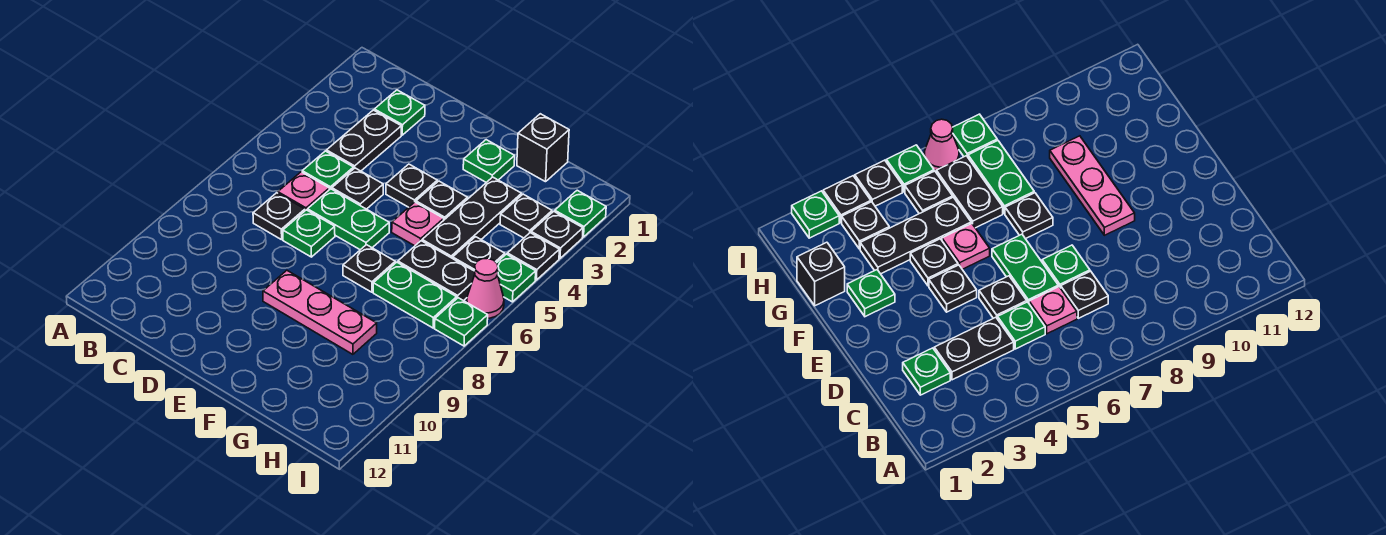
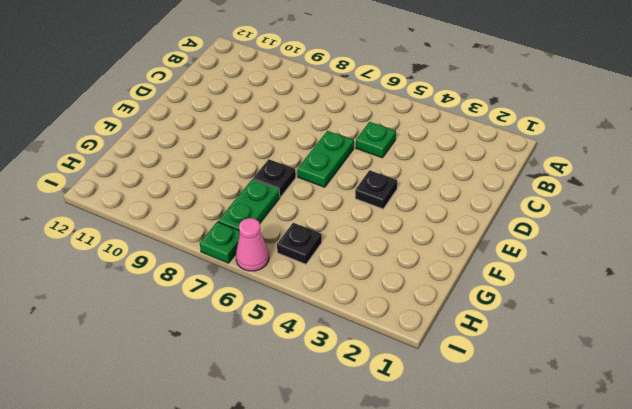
none -> green 1x1 plate [374,90,425,135]
none -> black 1x2 plate [327,110,401,171]
none -> pink 1x1 plate [278,172,329,211]

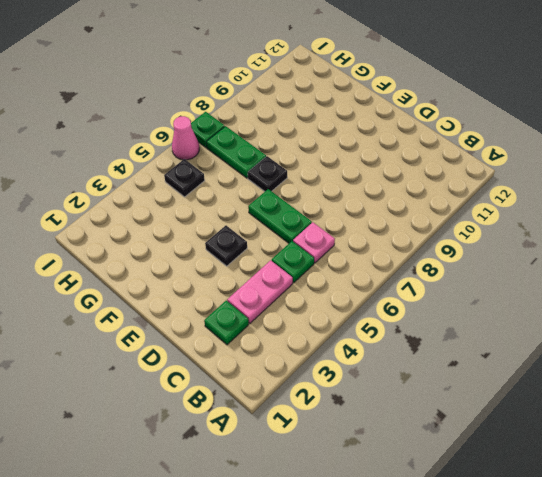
pink 1x2 plate [227,260,293,323] -> black 1x2 plate [327,110,401,171]
none -> black 1x1 plate [253,193,305,240]
none -> black 1x1 plate [332,168,383,209]
none -> green 1x1 plate [283,210,335,257]

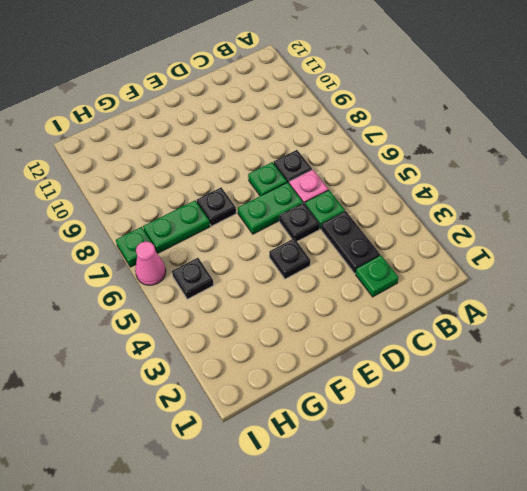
none -> pink 1x3 plate [263,270,377,354]
none -> green 1x1 plate [463,140,515,182]
none -> black 1x1 plate [416,181,468,220]

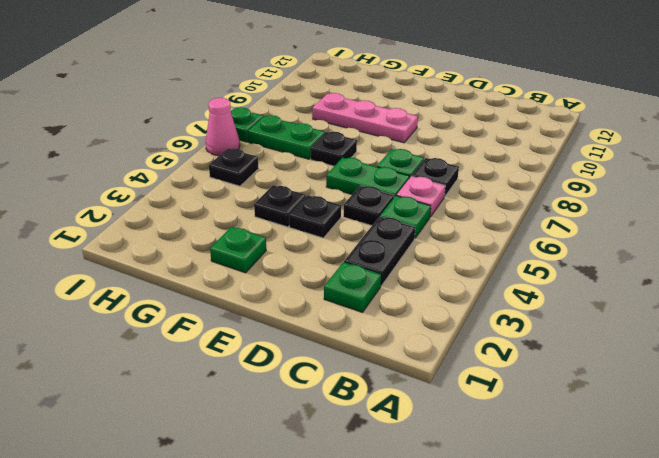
none -> pink 1x1 plate [392,202,444,246]
none -> black 1x1 brick [517,114,569,182]
none -> black 1x3 plate [422,177,522,258]

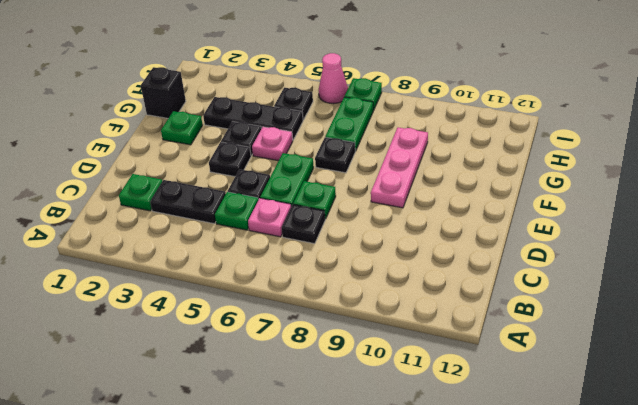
none -> black 1x2 plate [398,241,475,301]
none -> black 1x1 plate [500,194,552,238]
none -> green 1x1 plate [555,190,606,237]

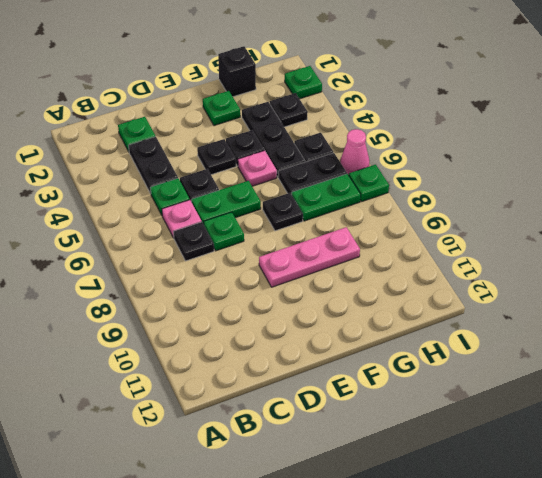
none -> black 1x1 plate [531,211,583,258]
none -> black 1x1 plate [507,233,559,280]
none -> green 1x1 plate [497,254,536,302]

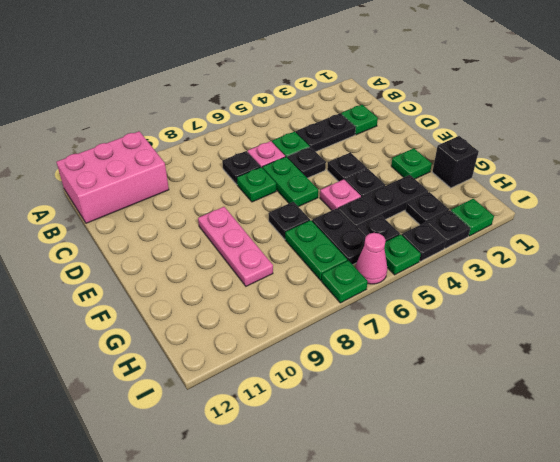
pink 2x3 brick [56,131,169,223] -> none

